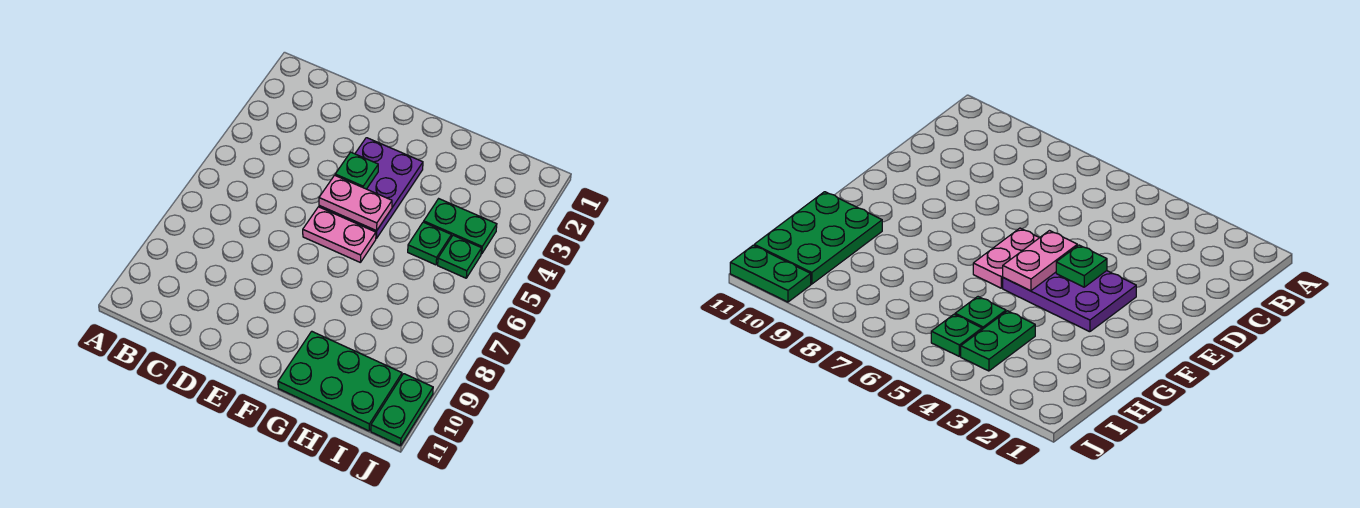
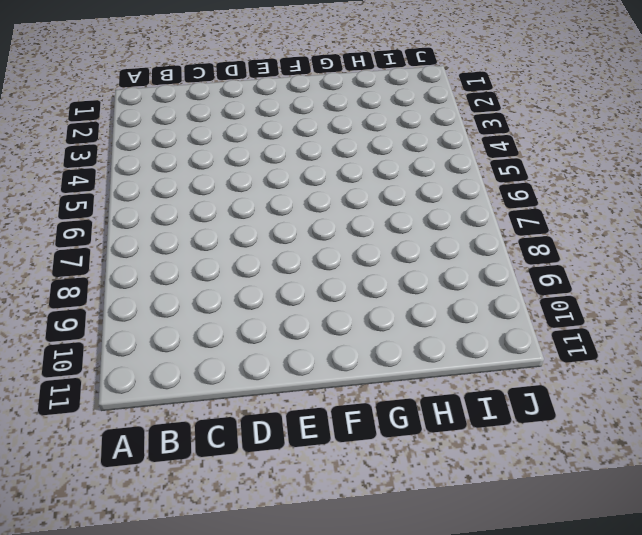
none -> purple 2x3 plate [319,138,423,239]
none -> pink 1x2 plate [303,207,376,263]

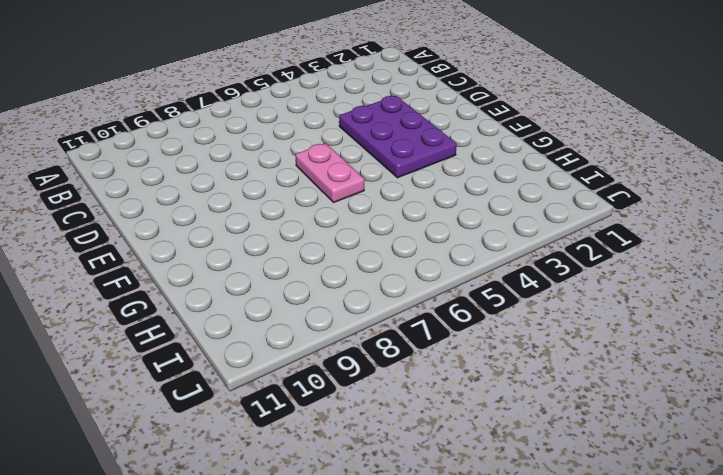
purple 2x3 plate [339,96,457,178] -> purple 2x3 plate turned to [319,138,423,239]
none -> green 2x3 plate [278,331,402,431]
none -> green 1x2 plate [424,199,497,254]

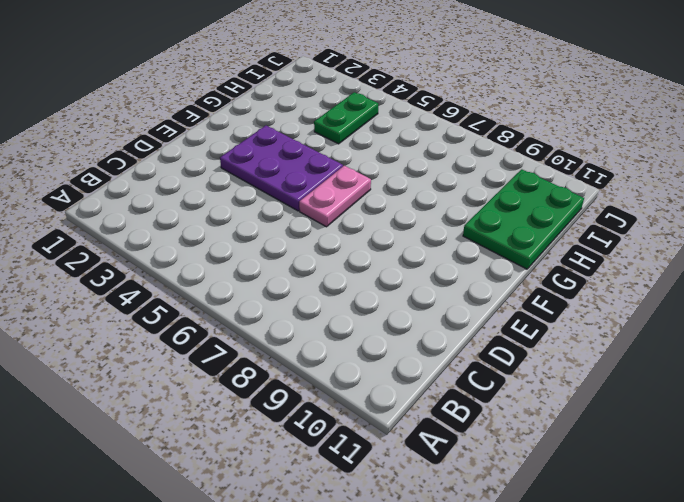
none -> green 1x1 plate [408,222,451,265]
none -> green 1x1 plate [438,235,482,278]

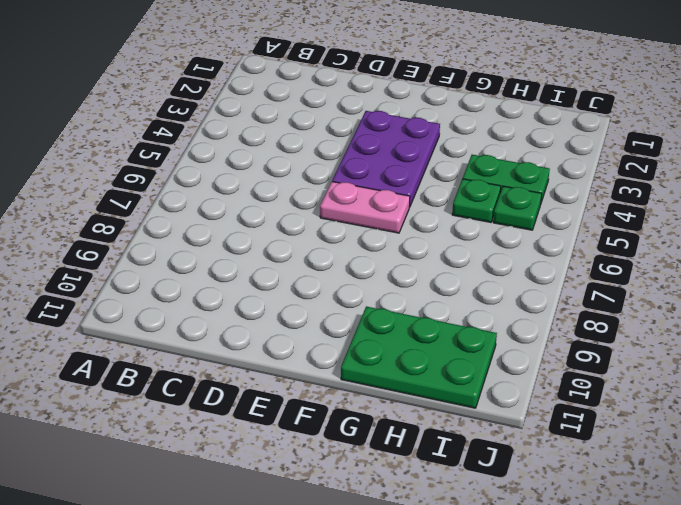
none -> green 1x2 plate [371,374,433,446]
none -> green 1x1 plate [335,152,378,189]

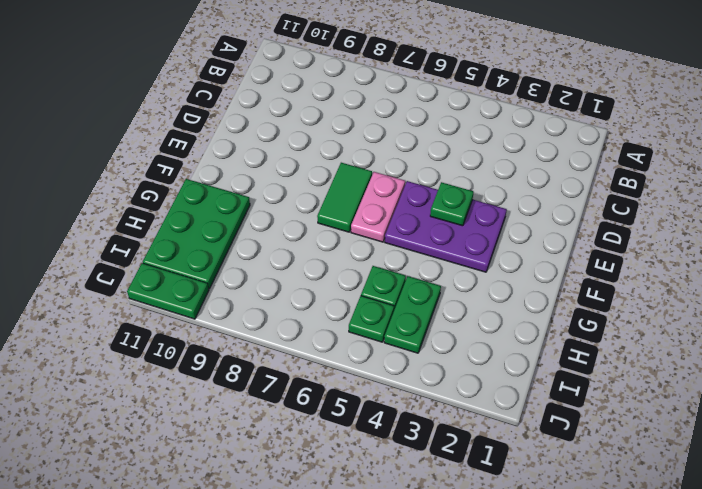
green 1x2 tile [317,163,372,232] -> none
none -> pink 1x2 plate [319,175,392,231]

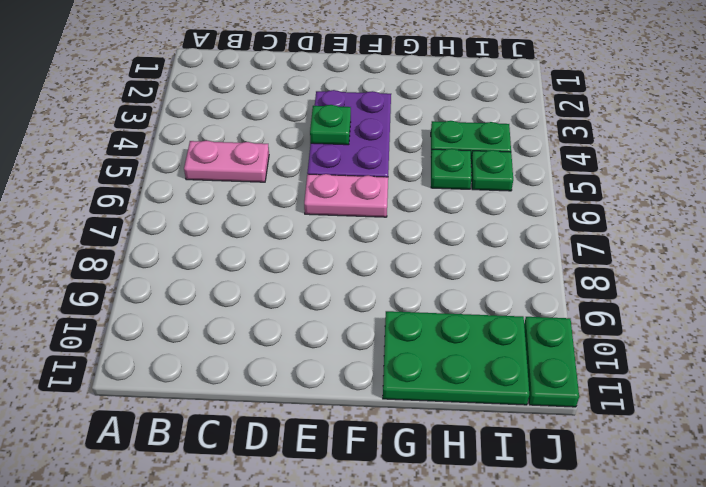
pink 1x2 plate [184,141,269,182] -> pink 1x2 plate moved to [319,175,392,231]

